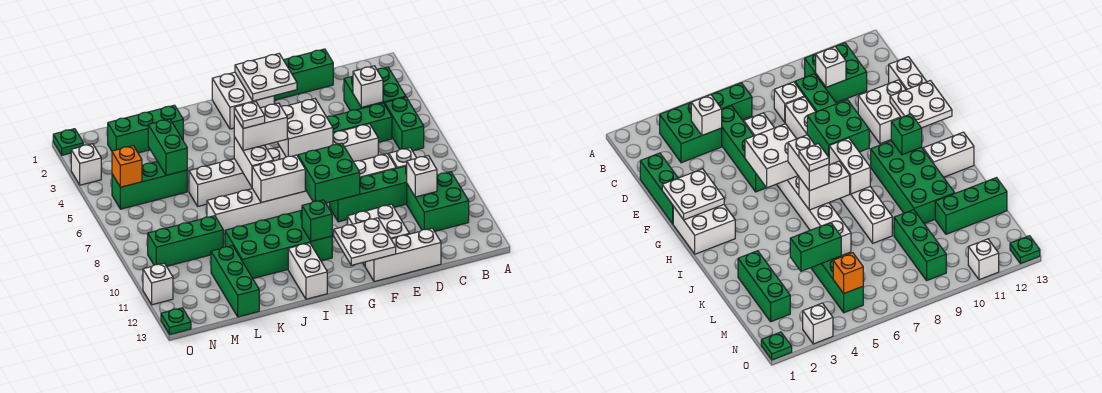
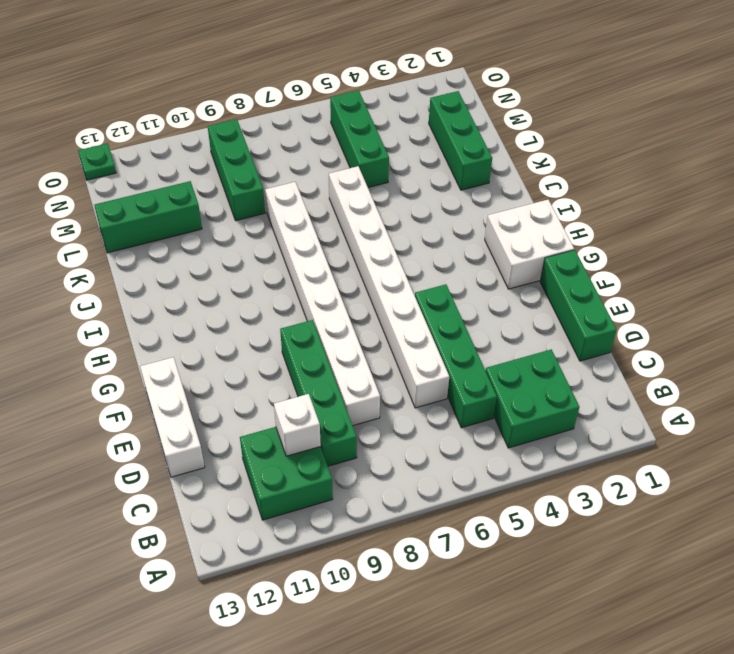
none -> green 1x2 brick [385,97,424,151]
none -> white 1x1 brick [389,148,416,168]
none -> white 2x2 brick [348,204,409,266]
none -> green 2x4 brick [225,210,332,278]

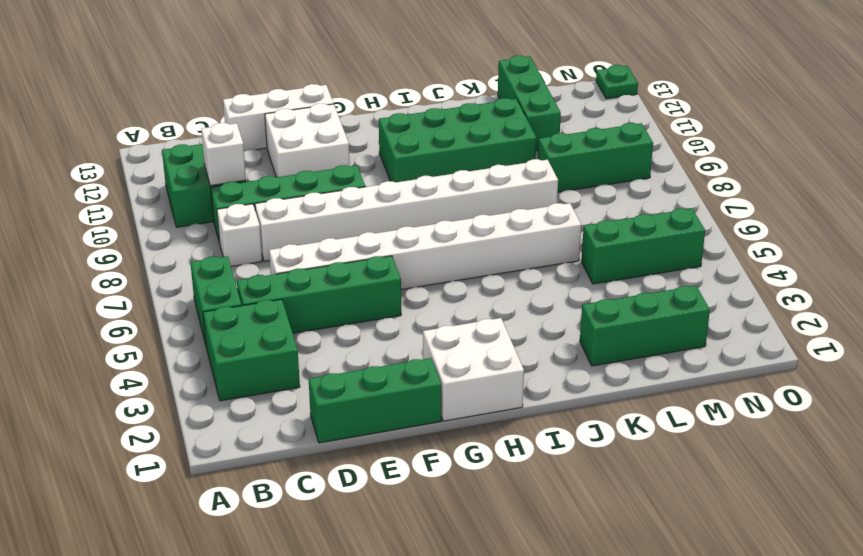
none -> white 1x2 brick [288,243,327,299]
none -> green 1x1 plate [53,129,83,155]
none -> white 1x1 brick [71,144,101,185]
none -> white 1x1 brick [143,263,173,305]

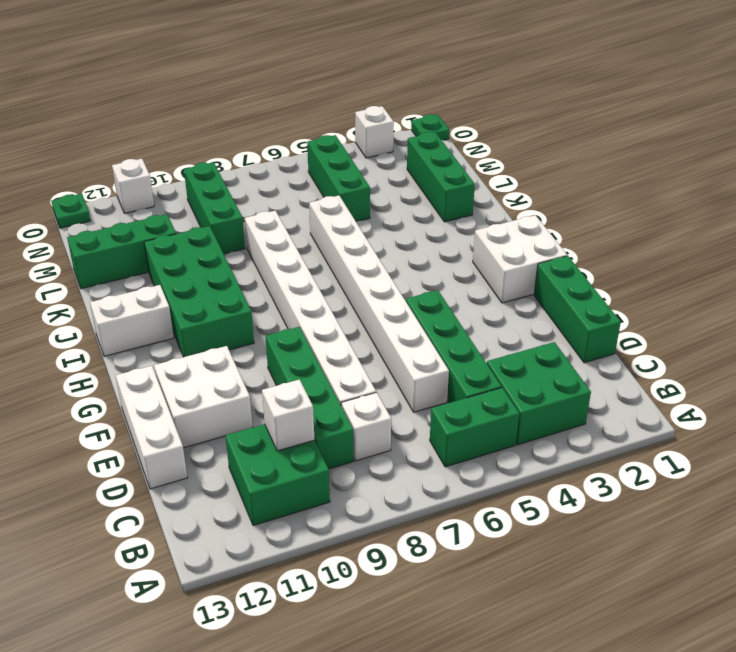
none -> white 1x1 brick [353,66,383,107]
none -> white 2x2 plate [235,54,297,101]
none -> white 2x2 brick [277,99,333,157]
none -> green 2x2 brick [298,143,360,203]

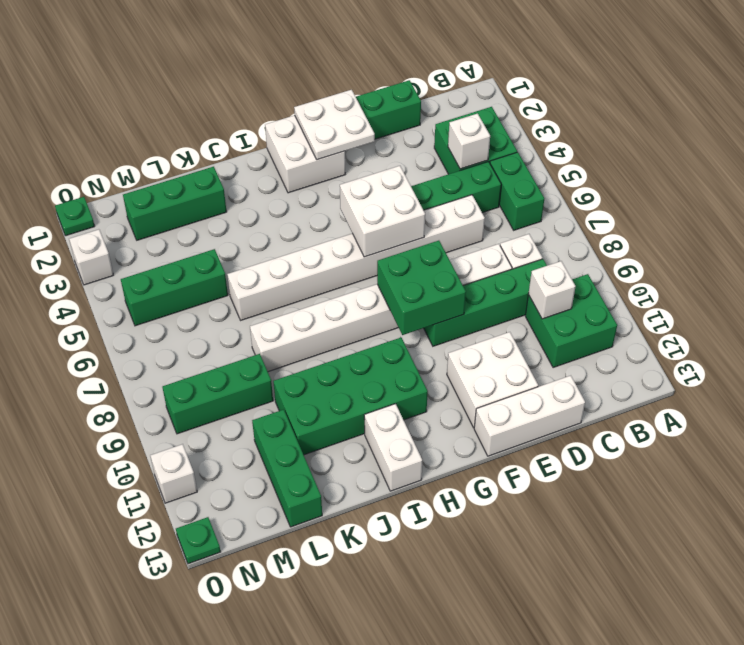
none -> white 2x2 plate [334,218,396,265]
none -> white 1x2 brick [252,155,305,203]
none -> green 1x1 brick [302,200,332,241]
none -> white 1x2 brick [234,137,274,187]

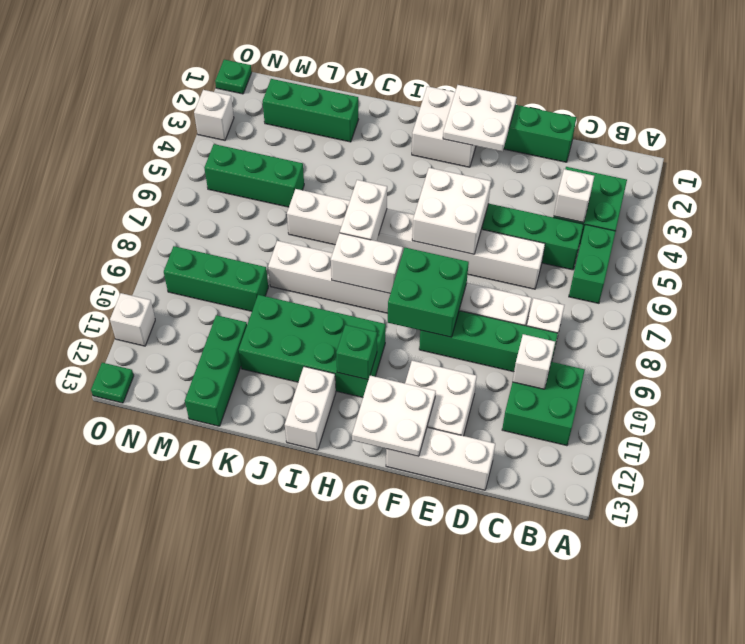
none -> green 1x2 brick [148,119,187,175]
none -> orange 1x1 brick [112,146,142,187]
none -> white 1x2 brick [234,103,287,150]
none -> white 1x1 plate [234,102,265,128]

